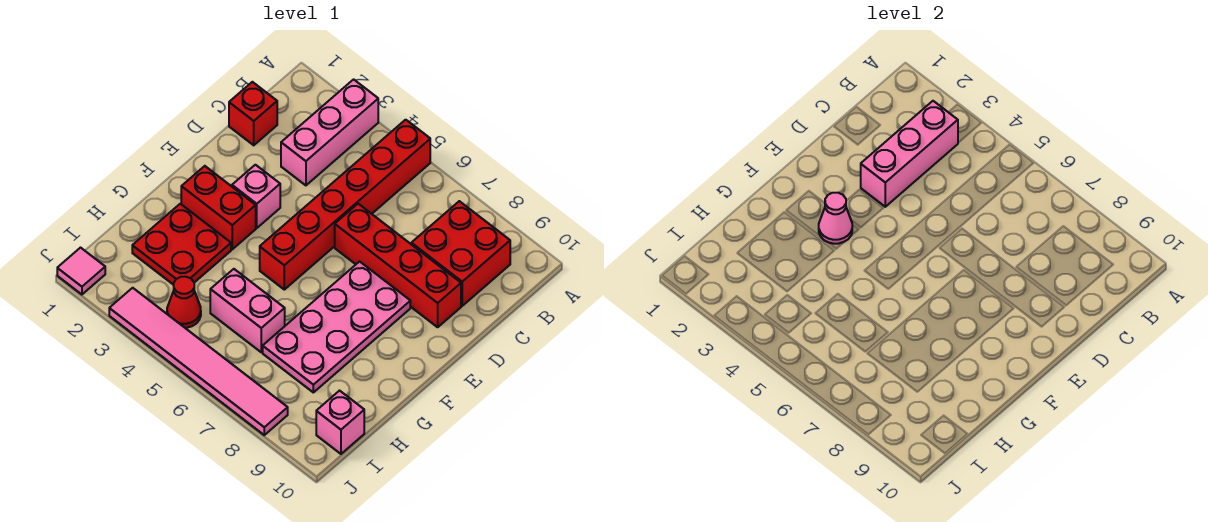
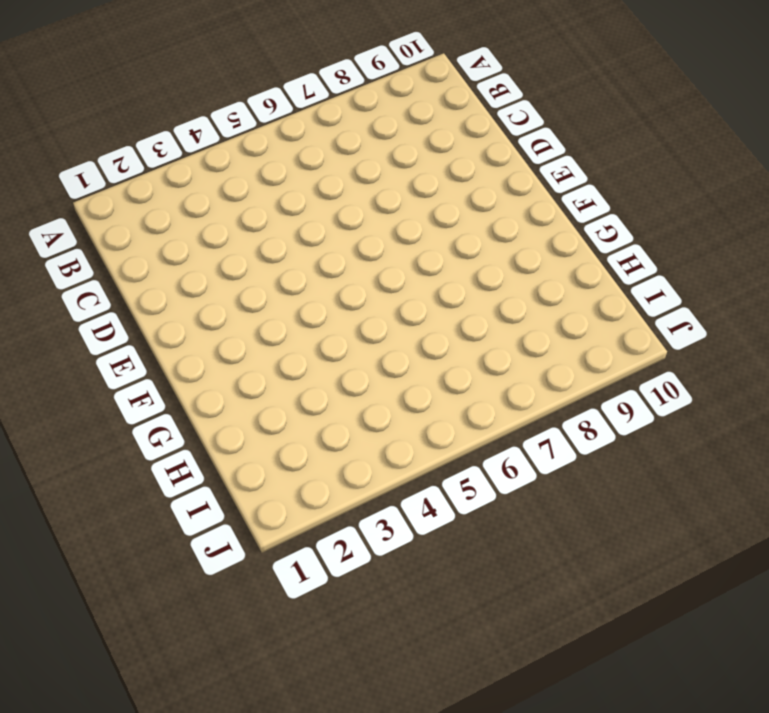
none -> pink 1x3 brick [281,79,378,185]
none -> red 1x6 brick [260,120,430,290]
none -> red 2x2 brick [411,201,510,306]

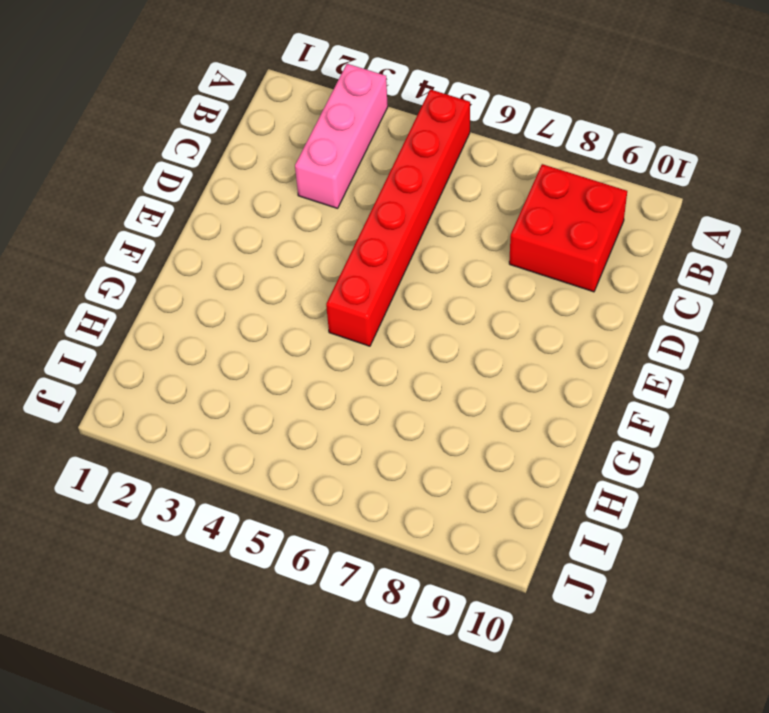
none -> red 1x1 brick [229,82,277,145]
none -> red 1x4 brick [335,204,461,327]
none -> pink 1x1 brick [232,165,280,228]

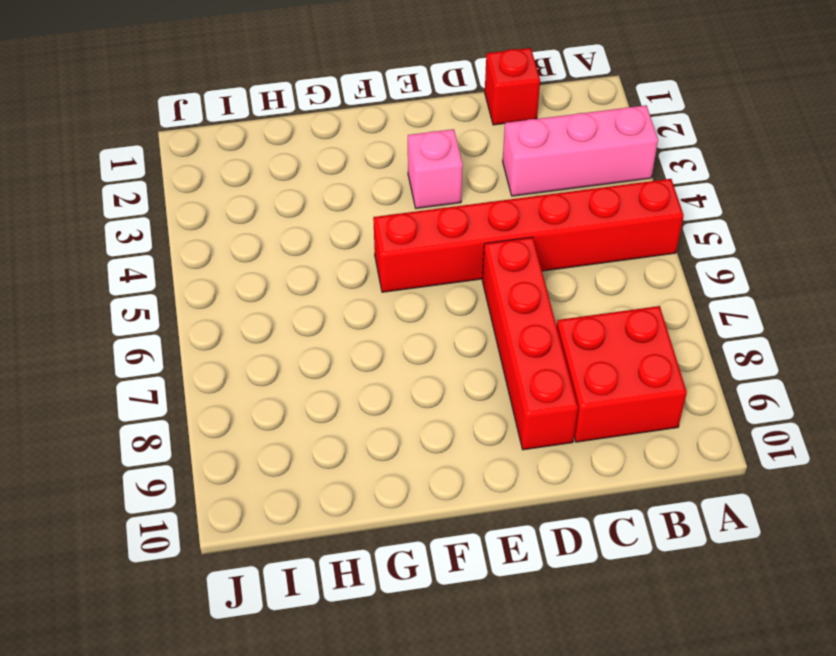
none -> pink 2x4 plate [263,262,410,392]
none -> red 1x2 brick [181,166,256,249]
none -> red 2x2 plate [132,204,231,285]

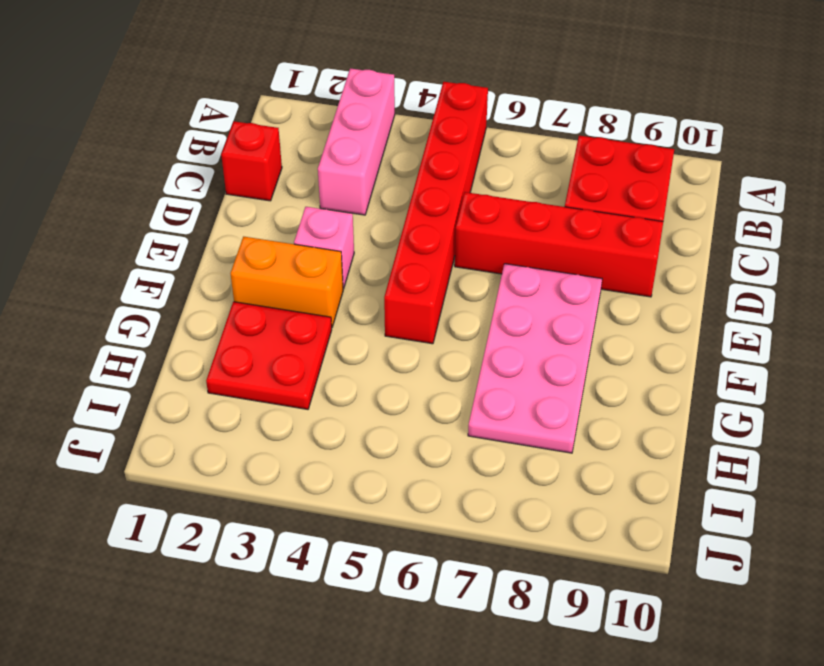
orange 1x2 brick [231,237,343,327] -> red 1x2 brick [181,166,256,249]
none -> pink 1x2 brick [210,269,285,352]
none -> red 1x1 cone [167,277,201,328]
none -> pink 1x1 brick [316,391,364,454]

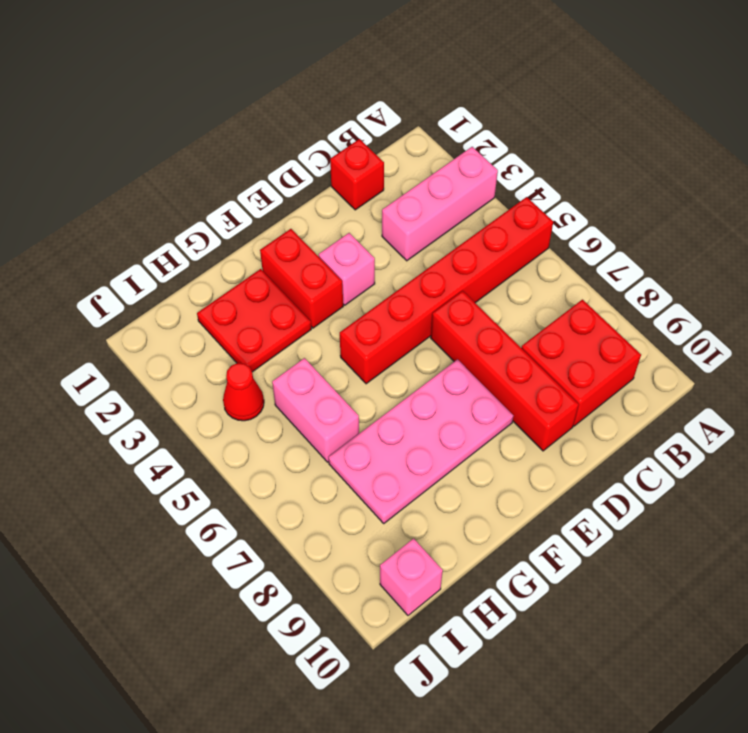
none -> pink 1x1 tile [57,248,105,294]
none -> pink 1x6 tile [109,288,288,435]
none -> pink 1x3 brick [861,101,958,207]

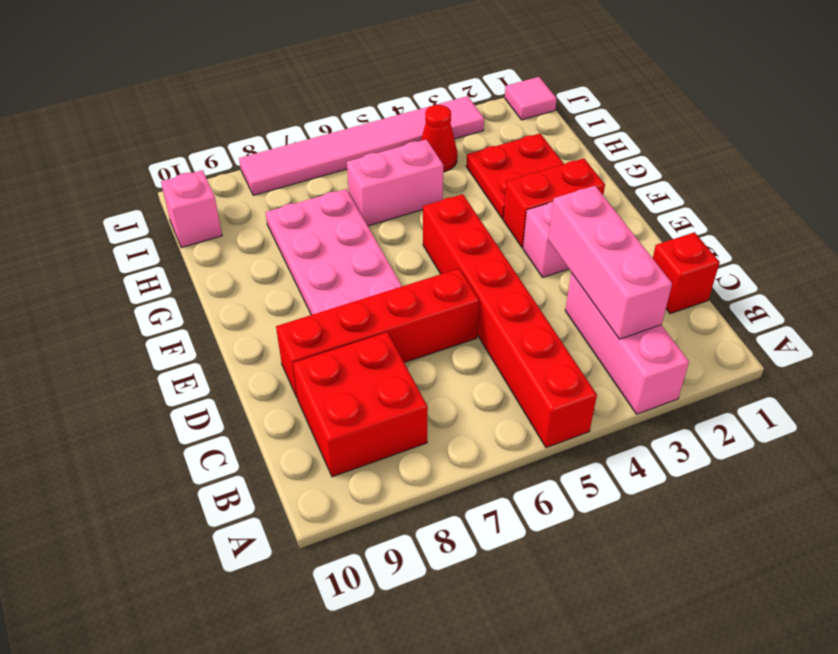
none -> pink 1x1 cone [819,193,852,244]

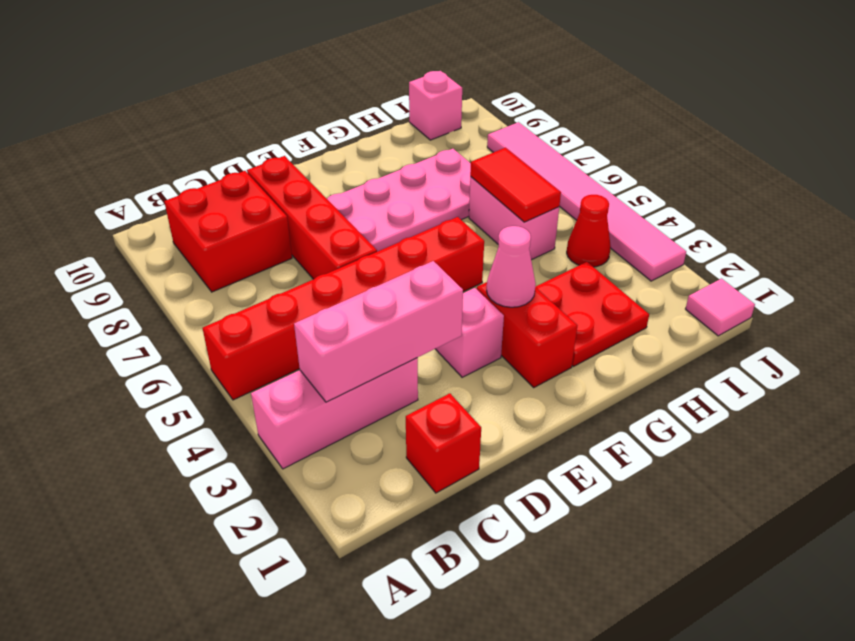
red 1x2 tile [470,148,561,222] -> none

